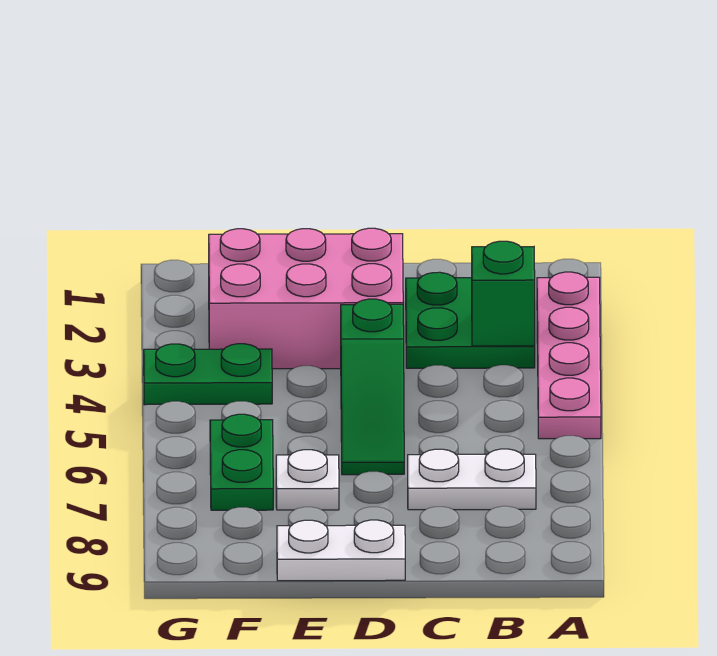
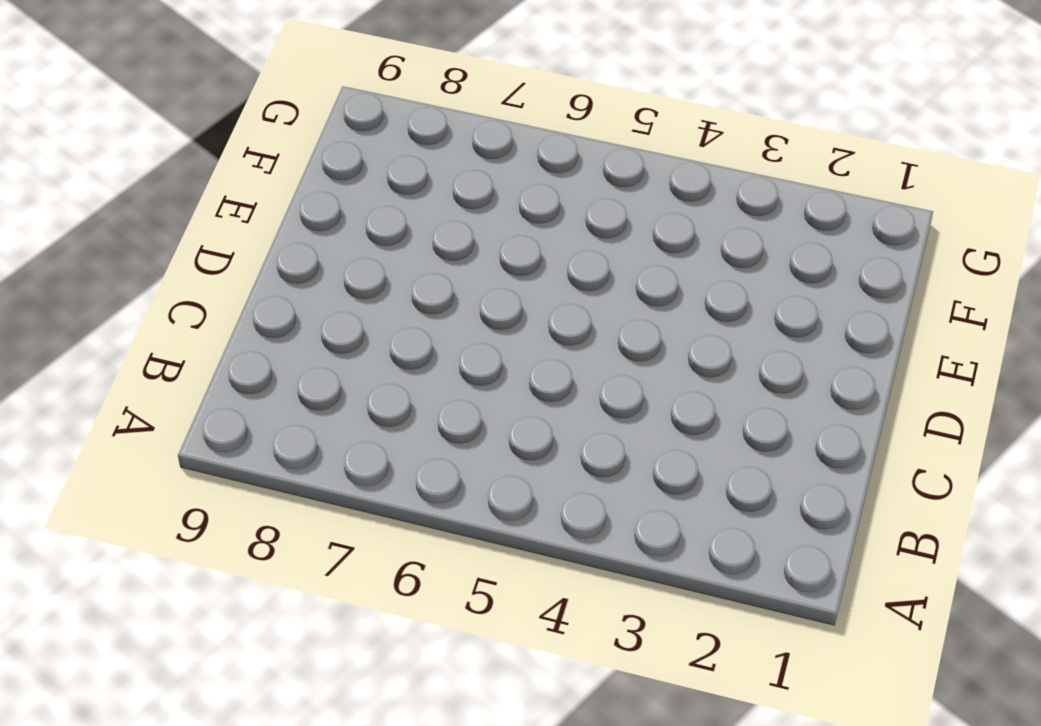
none -> pink 1x4 plate [537,272,601,439]
none -> green 2x2 plate [406,272,535,368]

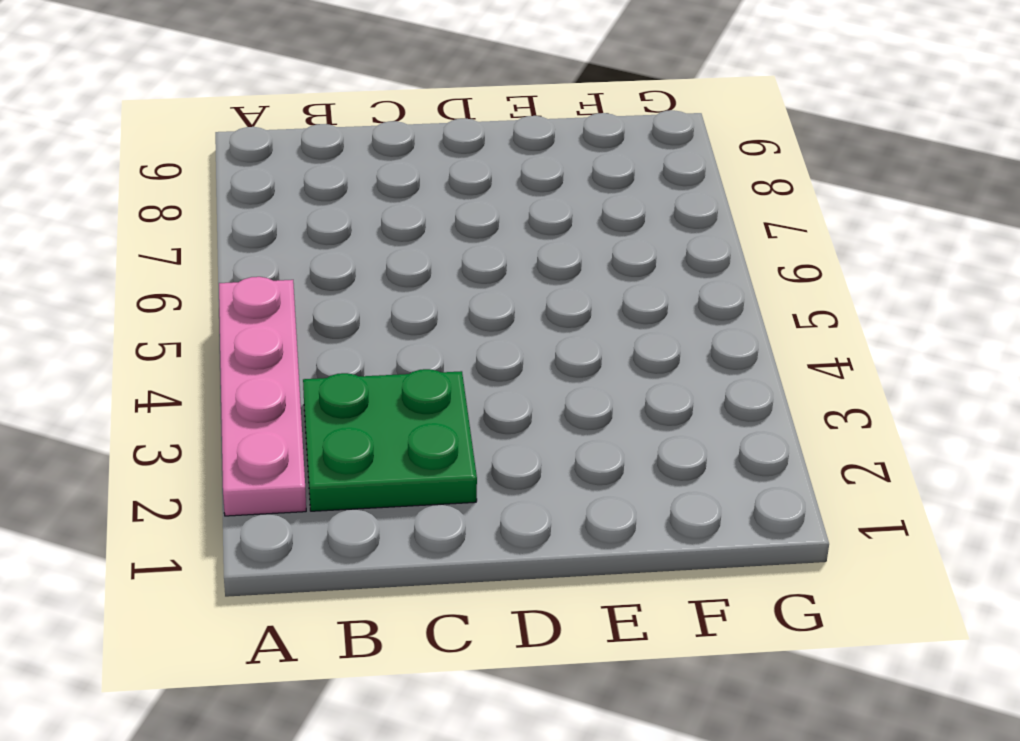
none -> white 1x2 plate [408,449,536,510]
none -> pink 2x3 brick [209,228,403,369]

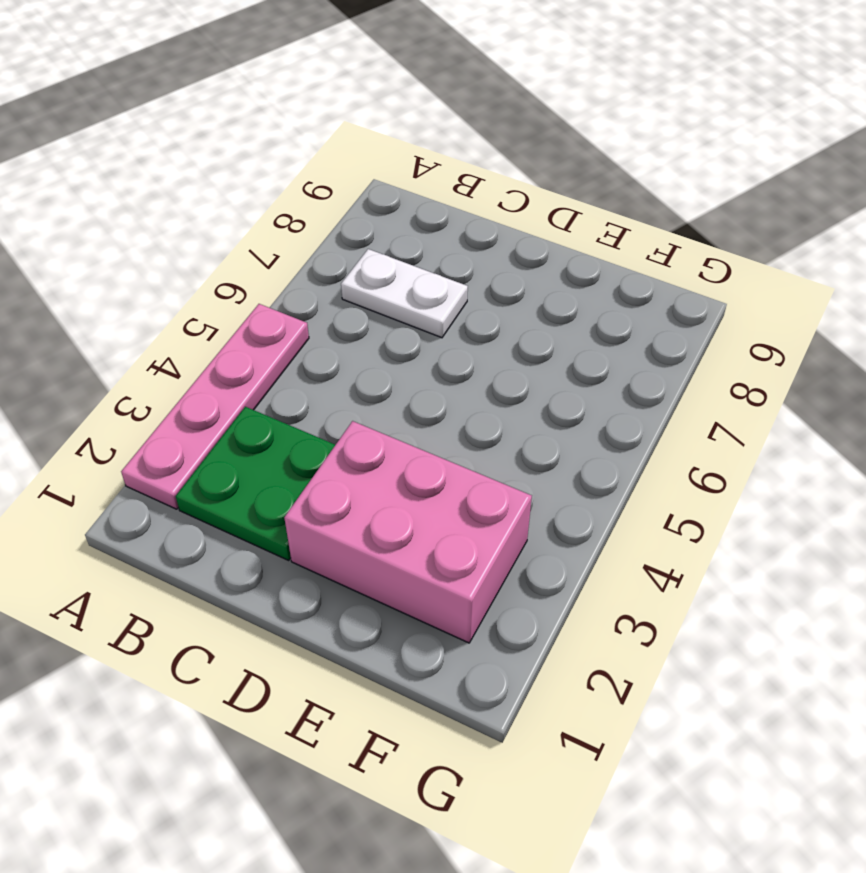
none -> green 1x3 slope [341,299,404,475]
none -> white 1x2 plate [277,520,405,581]

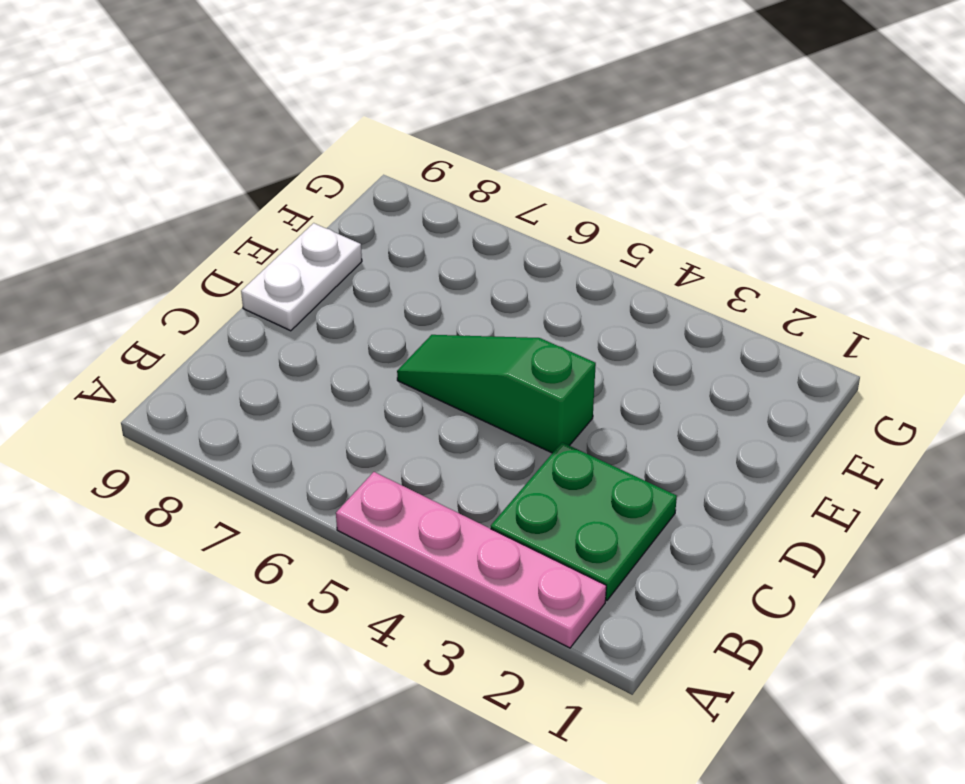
none -> white 1x2 plate [408,449,536,510]
none -> pink 2x3 brick [209,228,403,369]

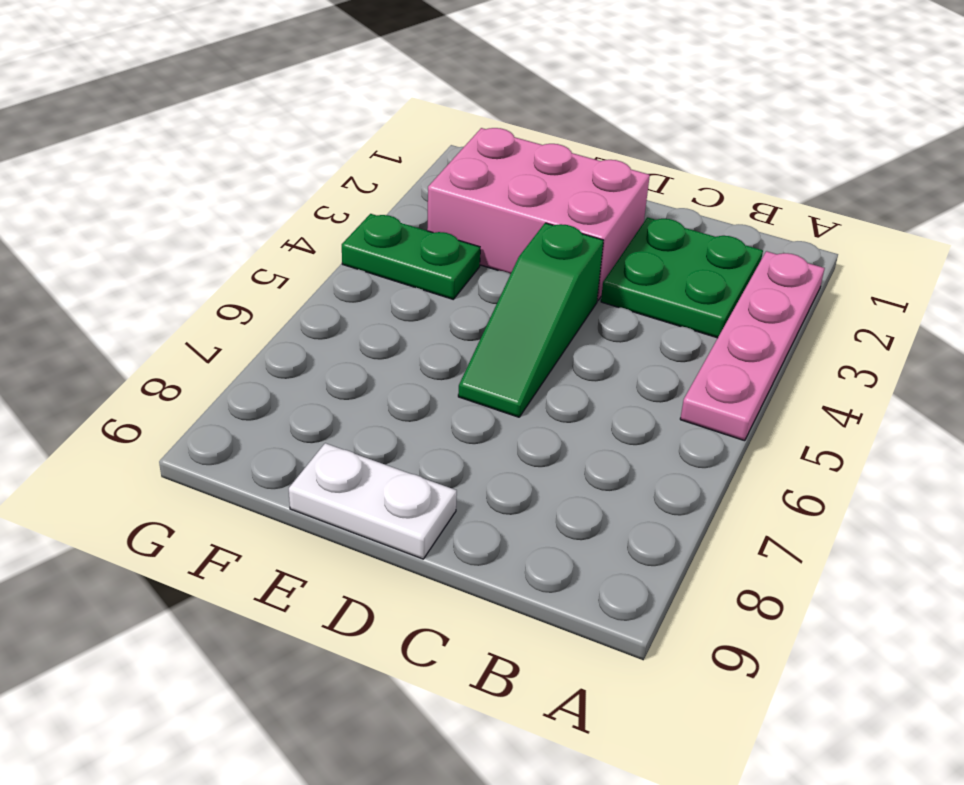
none -> white 1x2 plate [408,449,536,510]
none -> white 1x1 plate [276,450,339,510]

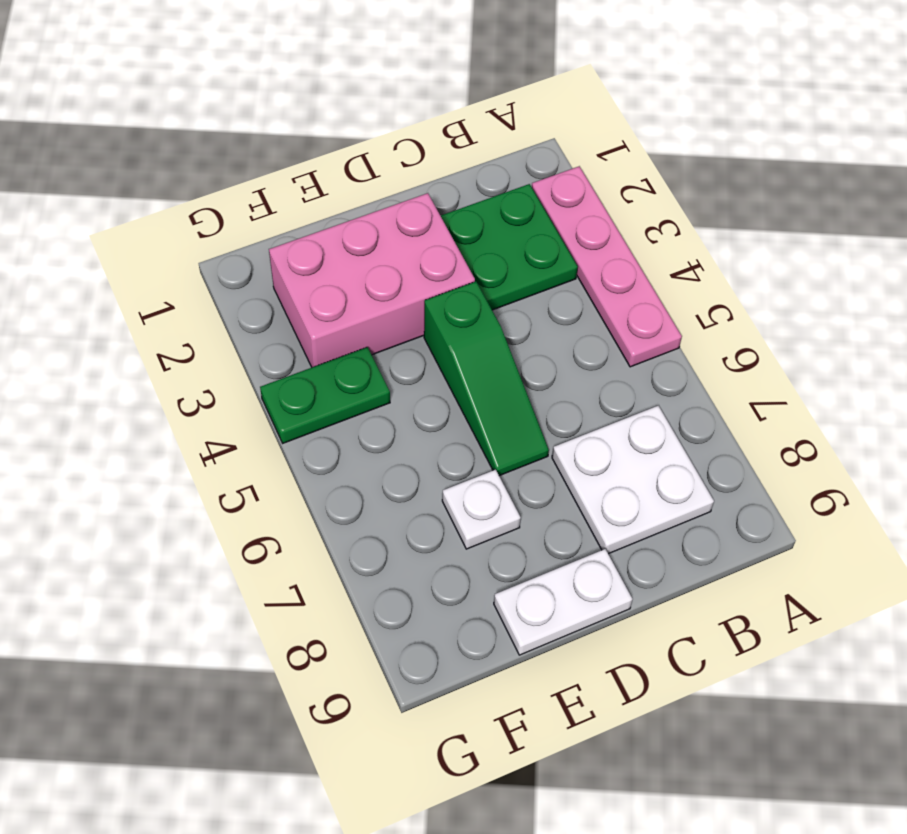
white 2x2 plate [552,406,714,554] -> white 1x2 plate [408,449,536,510]
none -> green 1x2 plate [210,414,273,510]
none -> green 1x1 brick [472,241,535,346]

